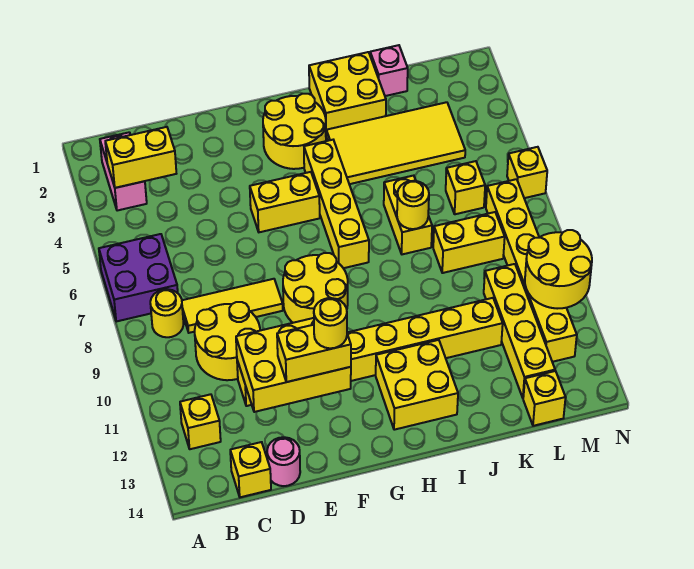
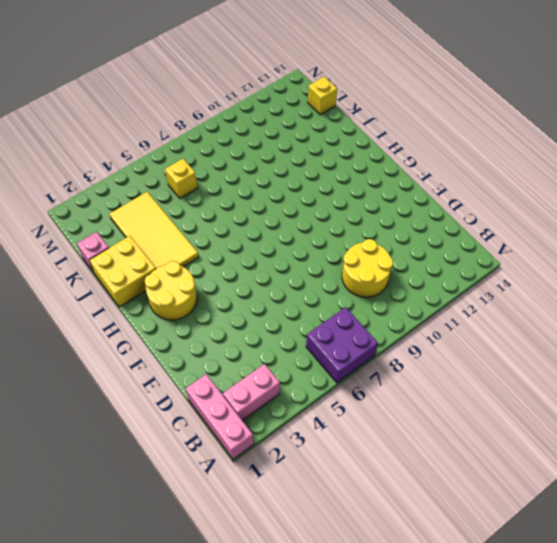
pink 1x3 brick [186,374,254,459] -> none
none -> yellow 1x1 round brick [150,289,184,337]
none -> yellow 1x1 brick [180,394,221,449]
none -> yellow 1x3 tile [182,279,283,333]
none -> yellow 1x1 brick [230,442,271,497]

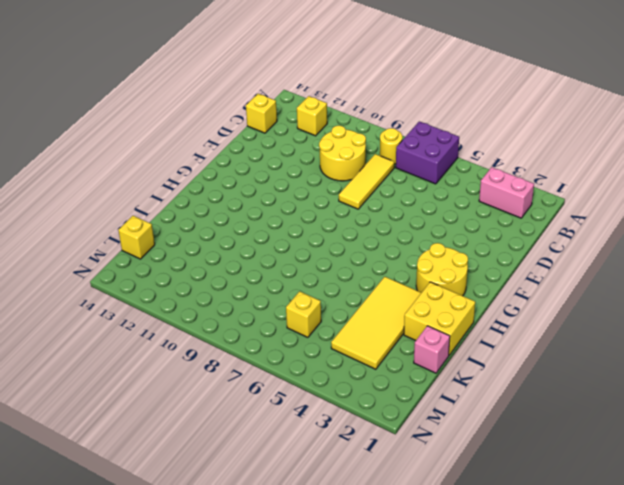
none -> yellow 1x8 brick [237,298,503,406]
none -> pink 1x1 round brick [267,437,300,486]
none -> yellow 1x2 brick [250,172,320,232]
none -> yellow 2x2 round brick [283,253,348,323]

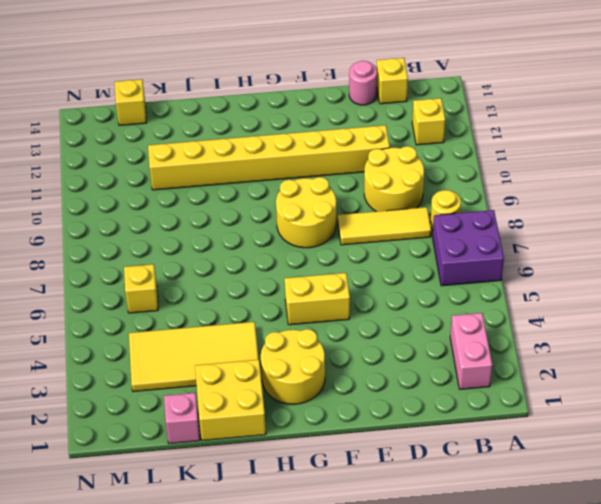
none -> yellow 1x4 brick [304,140,369,268]
none -> yellow 2x2 brick [376,340,458,430]
none -> yellow 1x2 brick [384,176,432,254]
none -> yellow 1x2 brick [433,212,505,273]

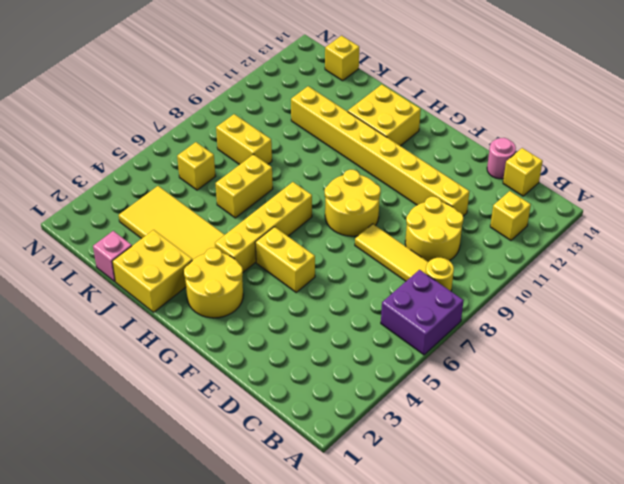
none -> pink 1x2 brick [100,132,147,211]
none -> yellow 1x4 brick [484,264,555,398]
none -> yellow 1x6 brick [486,179,577,362]
none -> yellow 1x1 brick [507,147,547,198]

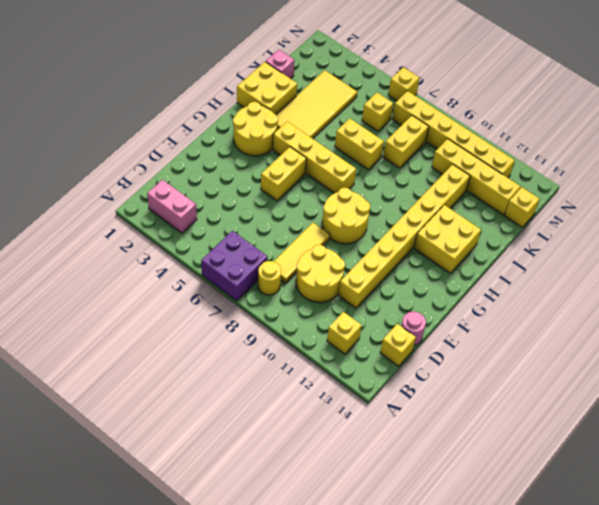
none -> yellow 1x2 brick [105,127,176,188]
none -> yellow 2x3 brick [236,318,351,412]
none -> yellow 1x1 round brick [397,181,429,229]
none -> yellow 2x2 round brick [525,230,592,309]

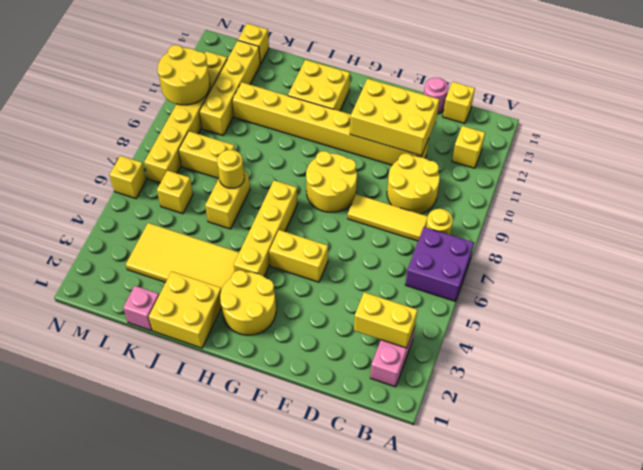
none -> yellow 1x2 brick [277,325,351,382]
none -> yellow 1x1 round brick [314,298,347,348]

